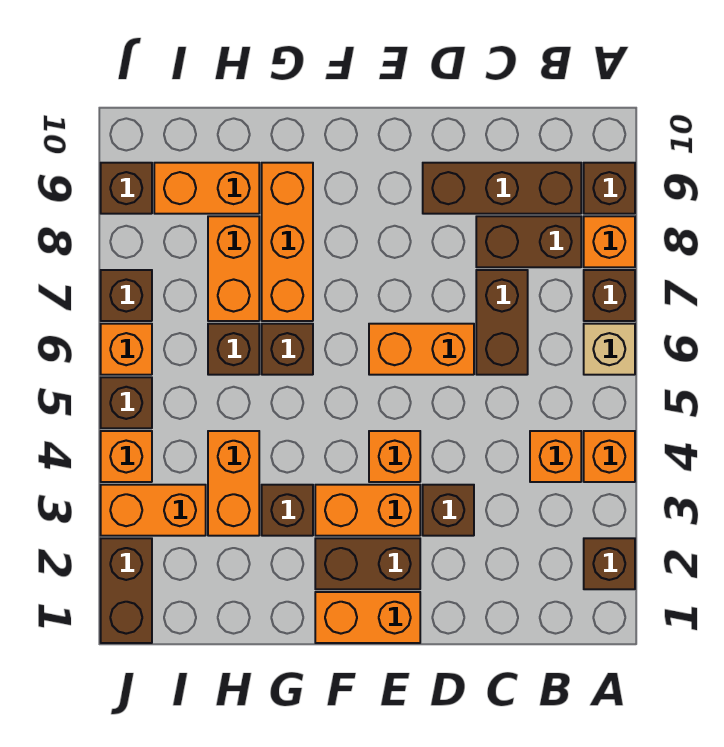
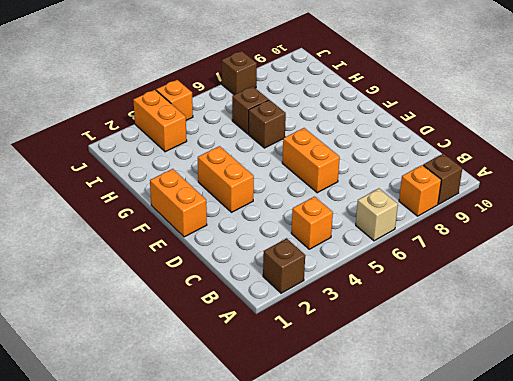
none -> orange 1x1 brick [584,431,635,482]
none -> brown 1x1 brick [584,270,635,321]
none -> brown 1x2 brick [476,216,581,267]
none -> brown 1x3 brick [423,163,581,214]

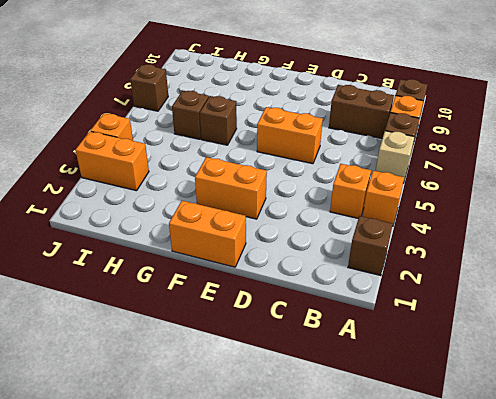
none -> brown 1x3 brick [423,163,581,214]
none -> brown 1x2 brick [476,270,528,375]
none -> brown 1x1 brick [423,485,474,536]
none -> brown 1x2 brick [315,538,420,589]

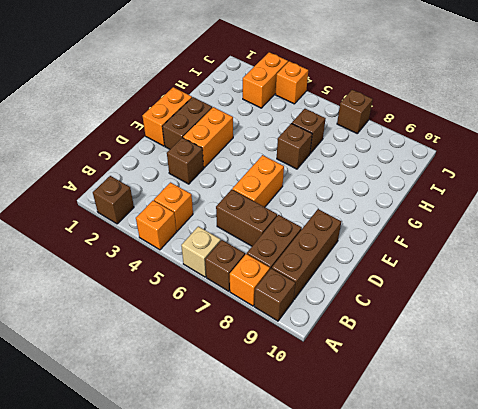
none -> orange 1x1 brick [369,431,420,482]
none -> brown 1x1 brick [262,485,313,536]
none -> orange 1x3 brick [262,163,313,321]
none -> orange 1x2 brick [208,431,259,536]

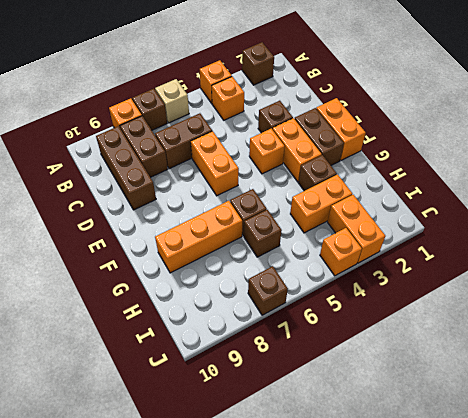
none -> brown 1x1 brick [584,163,635,214]
none -> orange 1x2 brick [208,216,259,321]
none -> orange 1x2 brick [154,163,259,214]
none -> brown 1x2 brick [101,538,152,643]

